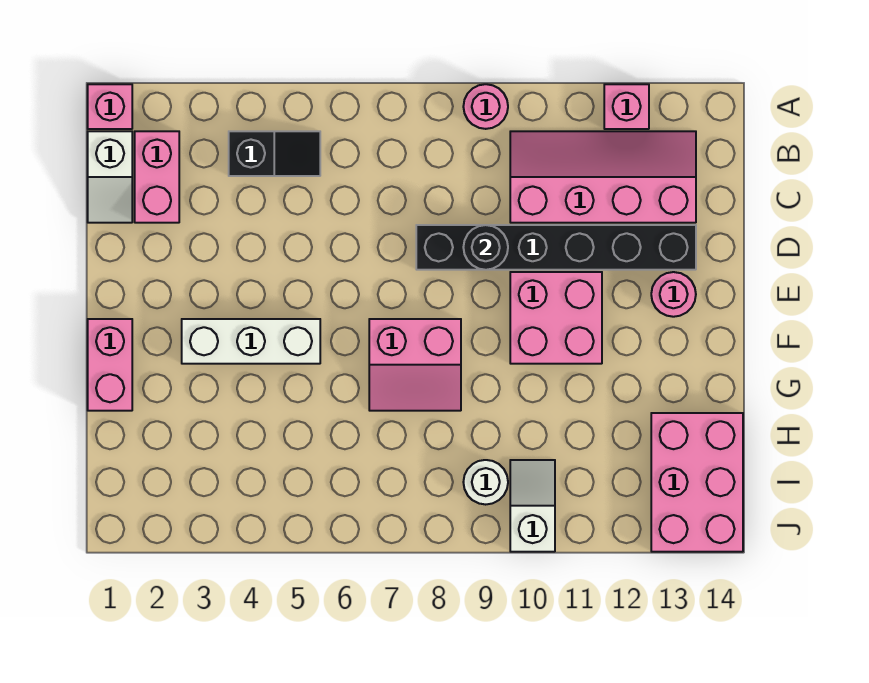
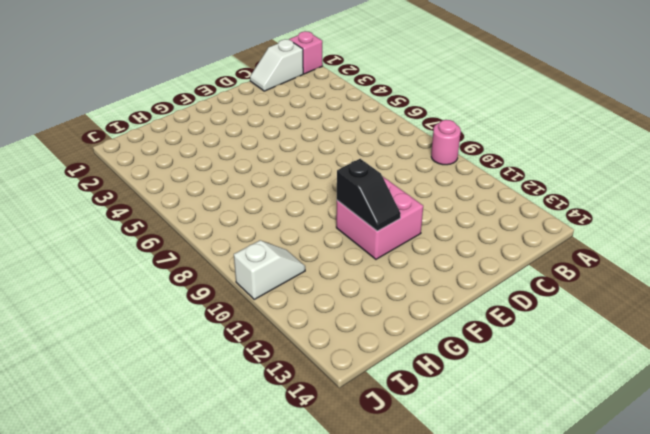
black 1x2 slope [337,159,401,231] -> black 1x2 slope moved to [229,131,320,176]
none -> pink 1x1 brick [604,84,649,129]
none -> pink 1x2 brick [135,131,179,223]
none -> pink 2x4 slope [510,131,696,223]

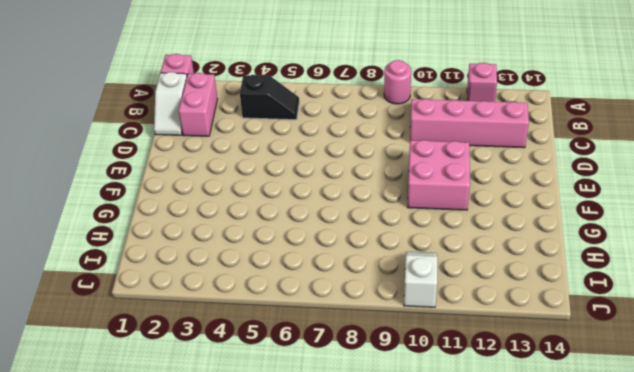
none -> black 1x6 brick [416,225,696,270]
none -> pink 1x1 round brick [651,272,696,317]
none -> pink 1x2 brick [88,319,132,411]

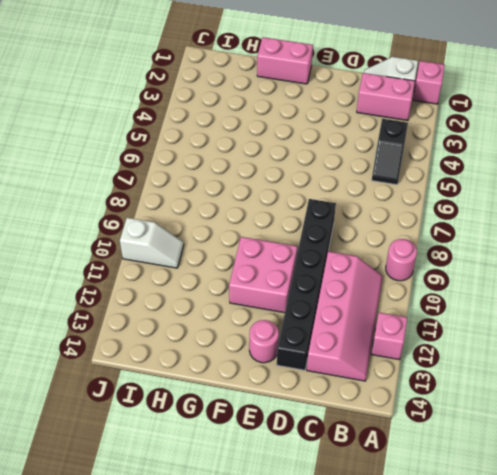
none -> white 1x3 brick [182,319,320,364]
none -> pink 2x2 slope [369,319,461,411]
none -> pink 2x3 brick [651,413,743,552]

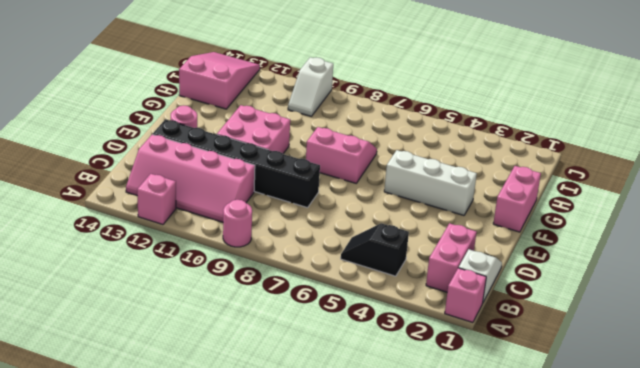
pink 2x3 slope [179,52,260,109] -> pink 2x3 brick [651,413,743,552]
none -> white 1x1 round brick [463,460,508,505]
none -> black 1x1 round brick [463,225,508,270]

